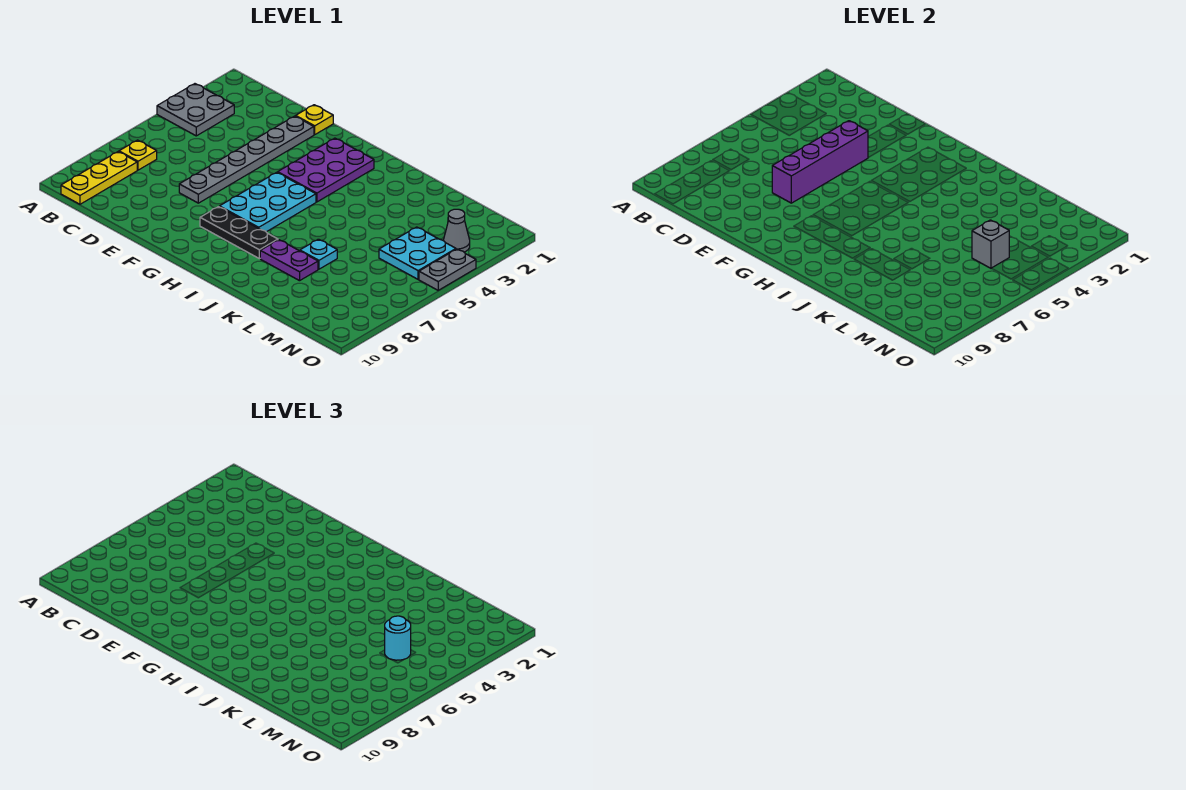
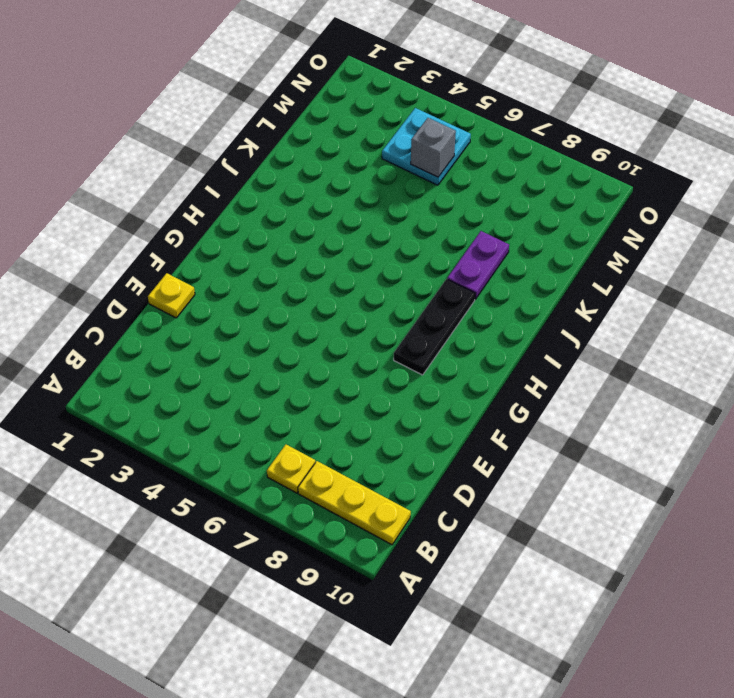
none -> grey 2x2 plate [157,84,234,136]
none -> grey 1x6 plate [179,116,314,203]
none -> purple 2x3 plate [278,138,374,202]

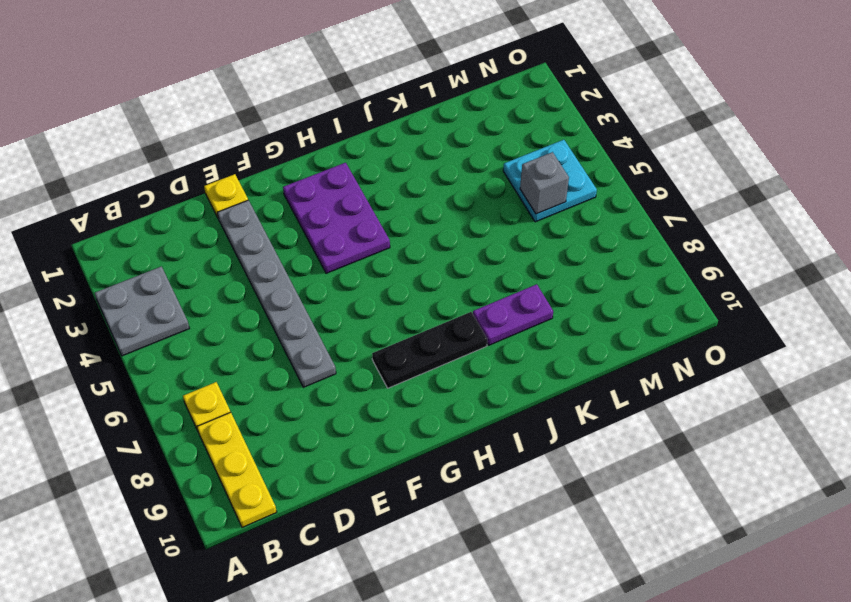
none -> cyan 2x3 plate [220,172,316,232]
none -> cyan 1x1 plate [300,239,337,269]
none -> grey 1x1 cone [443,209,470,252]

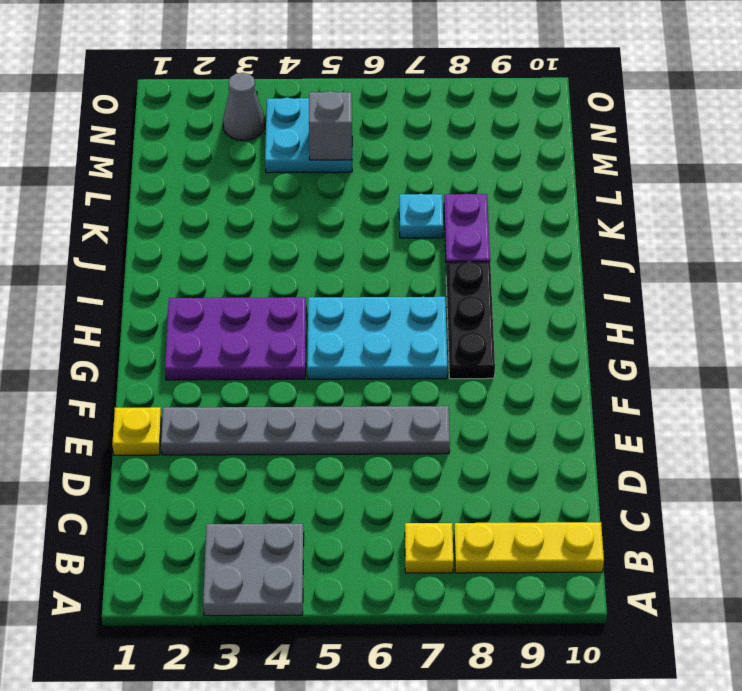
none -> grey 1x2 plate [419,249,476,290]
none -> purple 1x4 brick [772,121,868,203]
none -> cyan 1x1 round brick [385,616,411,660]

